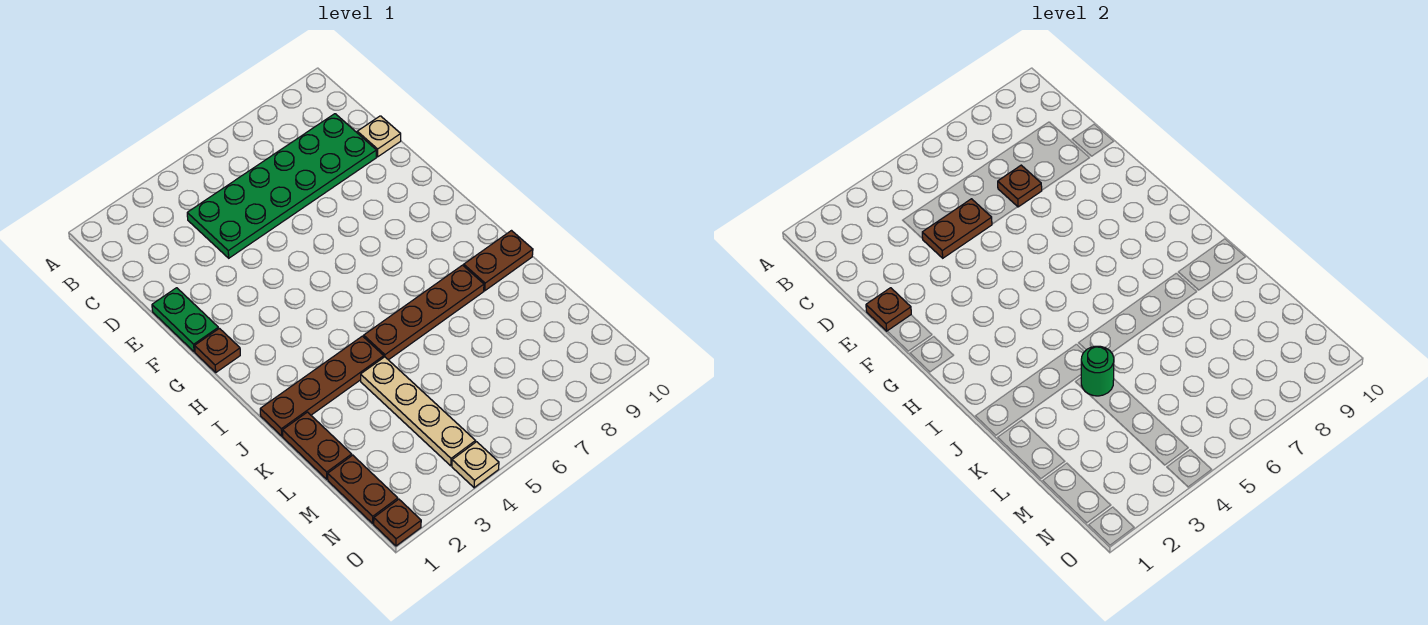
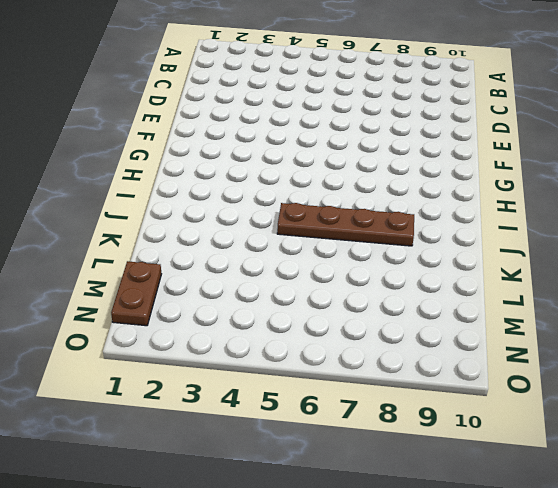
none -> green 2x6 plate [187,114,376,258]
none -> tan 1x1 plate [357,116,401,157]
none -> green 1x2 plate [152,288,219,352]

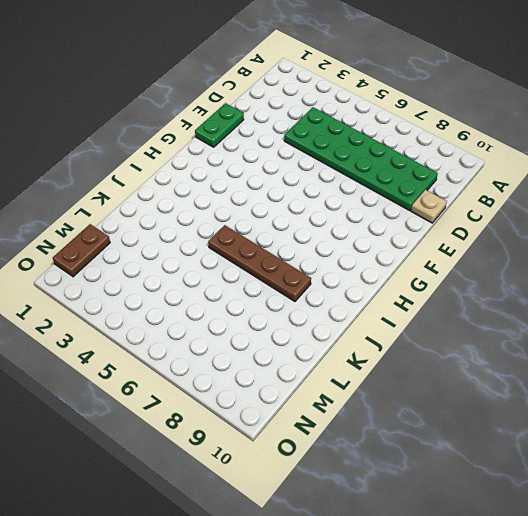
none -> brown 1x1 plate [195,328,240,372]
none -> brown 1x4 plate [260,336,384,436]
none -> brown 1x2 plate [464,231,533,291]

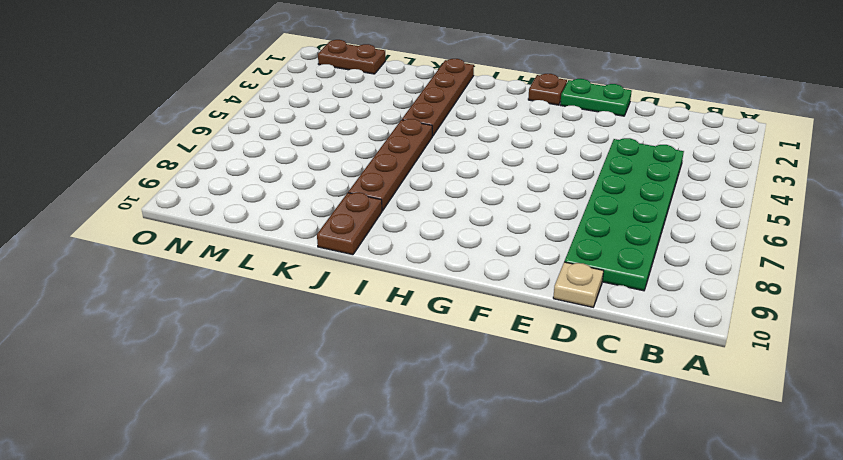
none -> brown 1x2 plate [283,412,352,479]
none -> tan 1x4 plate [361,357,475,466]
none -> brown 1x1 plate [374,499,421,546]

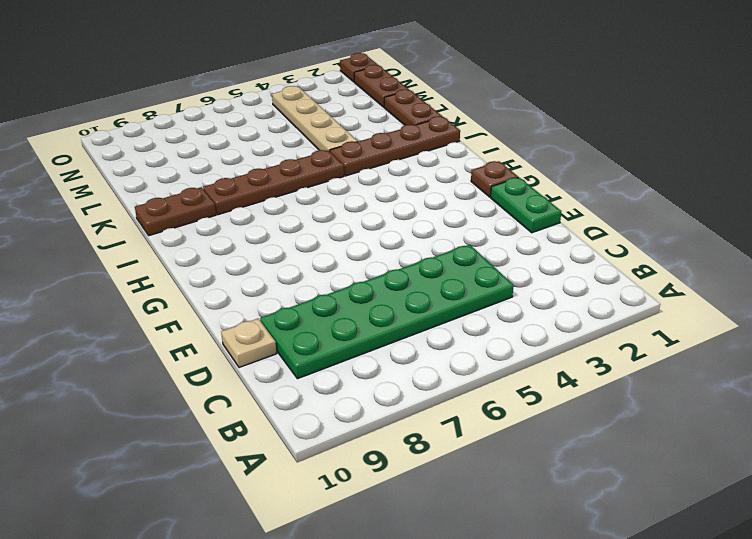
none -> tan 1x1 plate [452,442,499,488]
none -> brown 1x2 plate [922,199,992,258]
none -> brown 1x1 plate [998,165,1042,207]

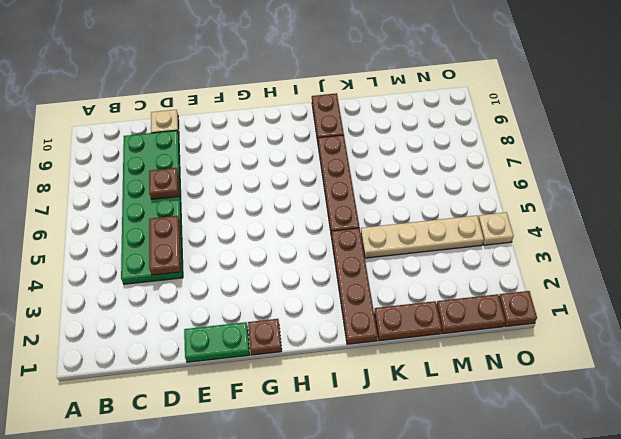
none -> brown 1x1 plate [866,288,911,331]
none -> green 1x1 round brick [1081,346,1114,396]

